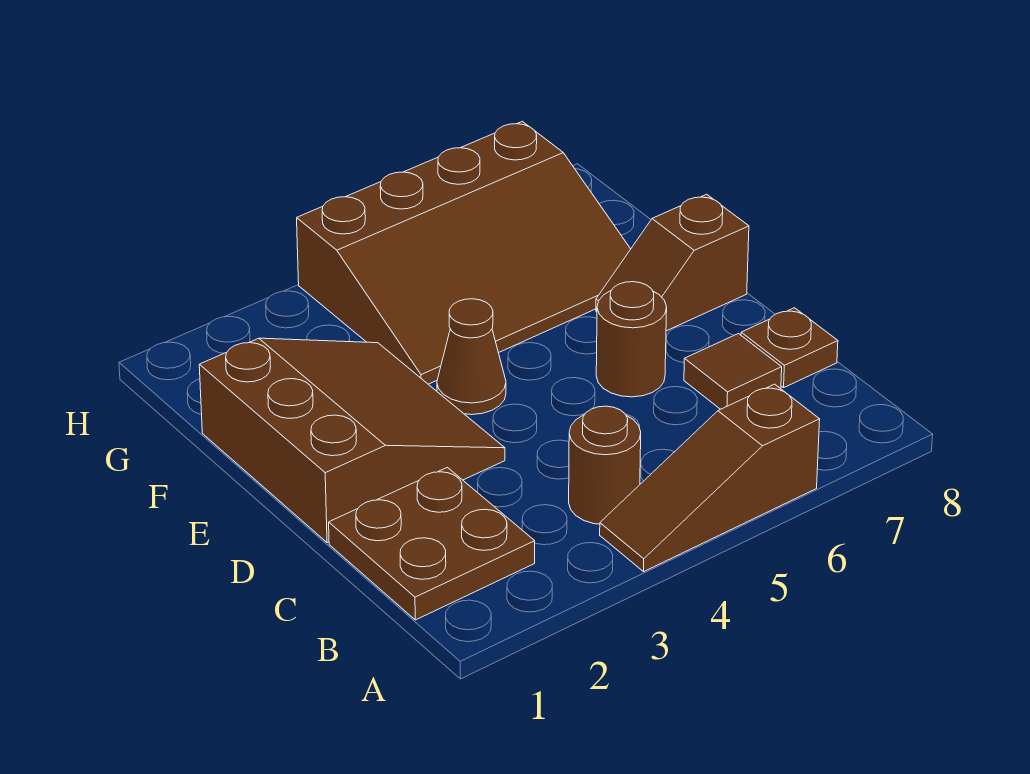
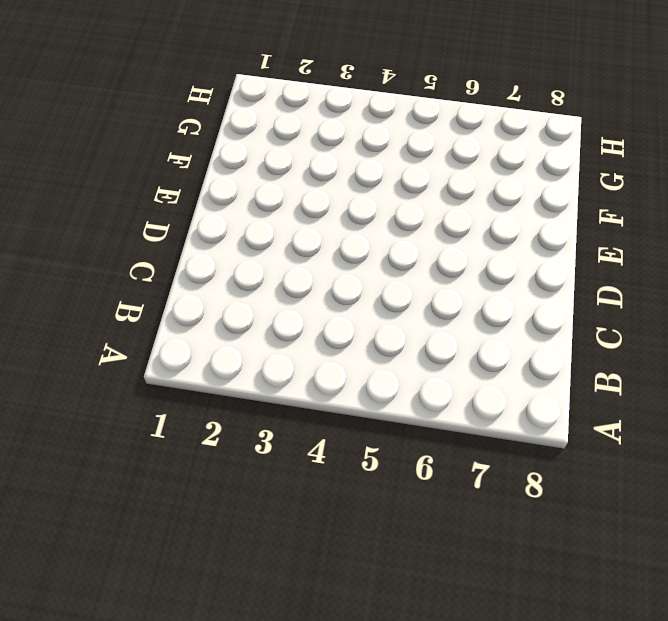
none -> brown 1x3 slope [600,384,820,572]
none -> brown 2x2 plate [329,467,535,620]

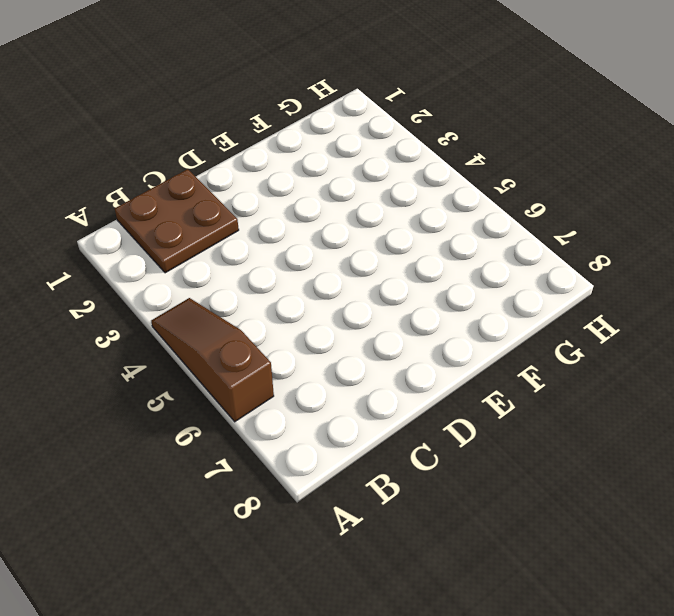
none -> brown 1x1 round brick [569,406,641,524]
none -> brown 1x1 tile [684,334,782,409]

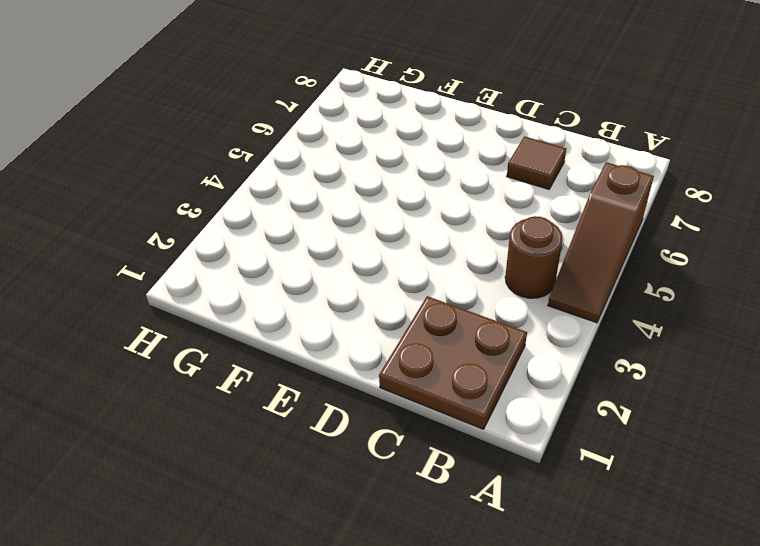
none -> brown 1x1 plate [741,308,838,388]
none -> brown 3x3 slope [199,338,505,543]

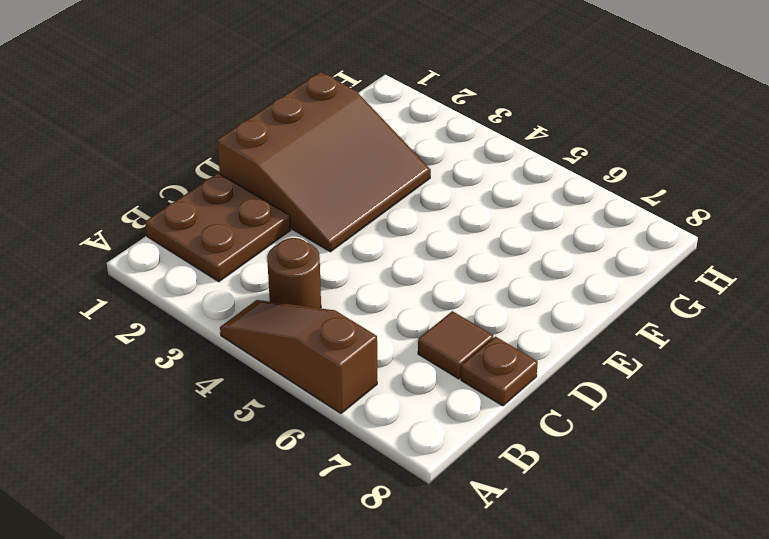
none -> brown 1x1 round brick [596,282,667,397]
none -> brown 1x1 cone [437,299,506,415]

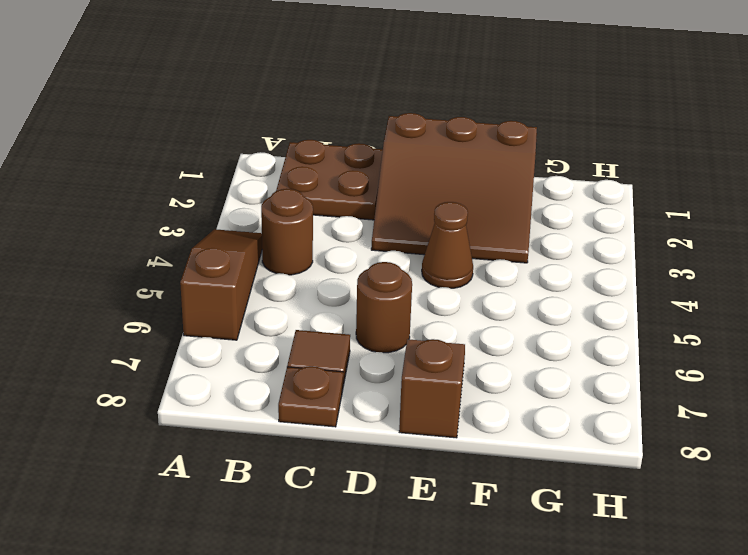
none -> brown 3x4 slope [297,121,630,384]

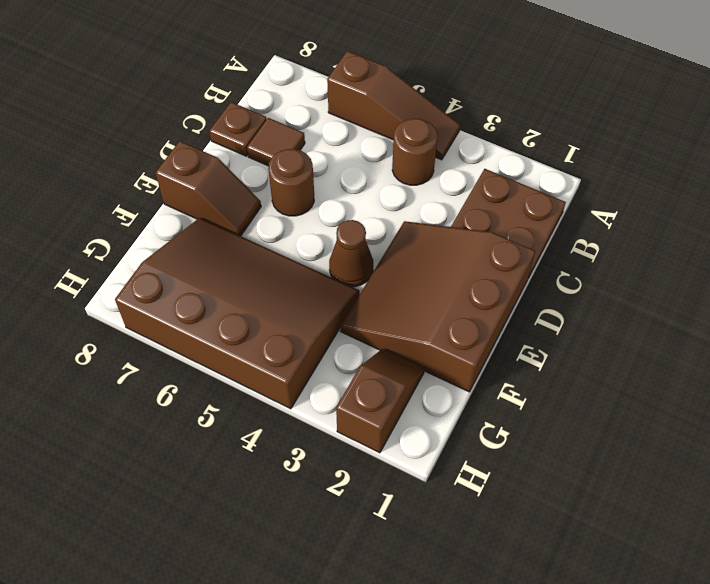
brown 1x2 slope [336,349,424,453] -> none

